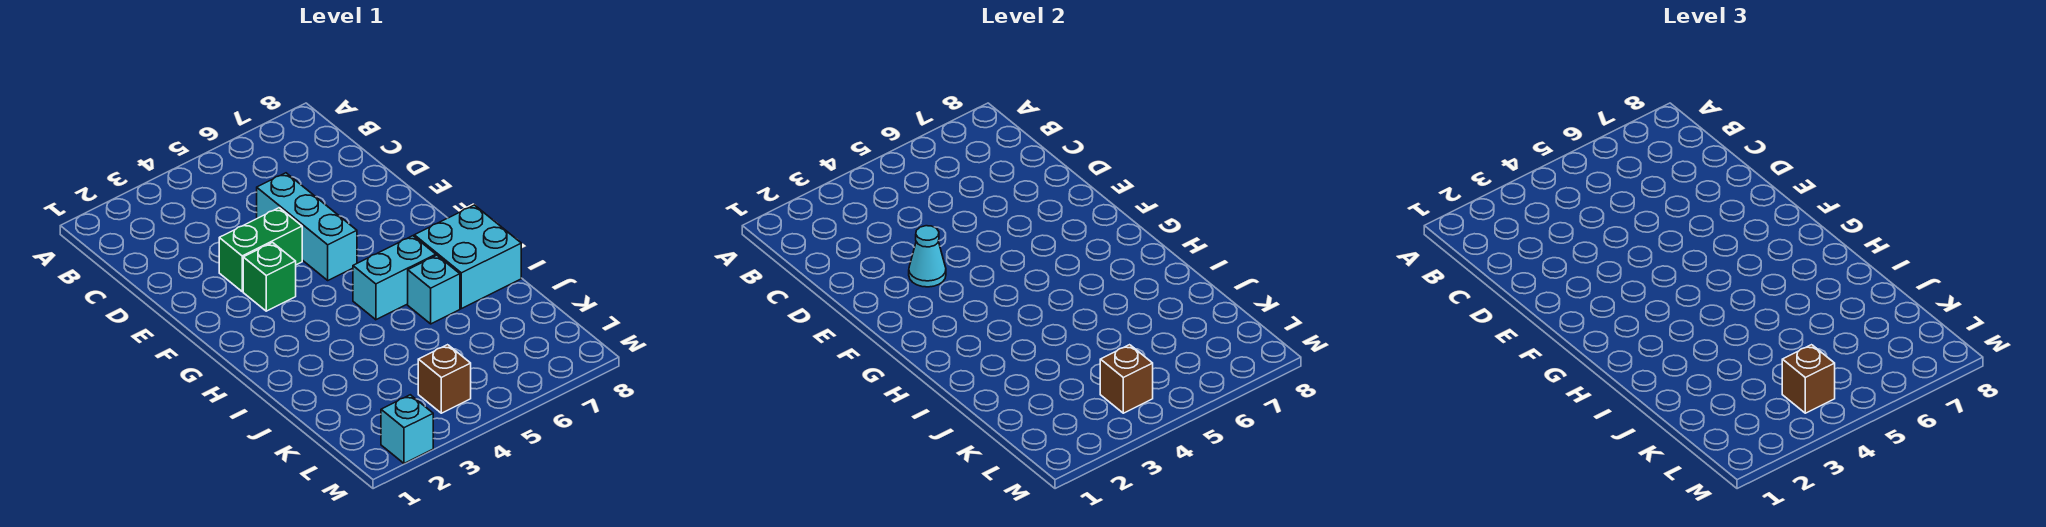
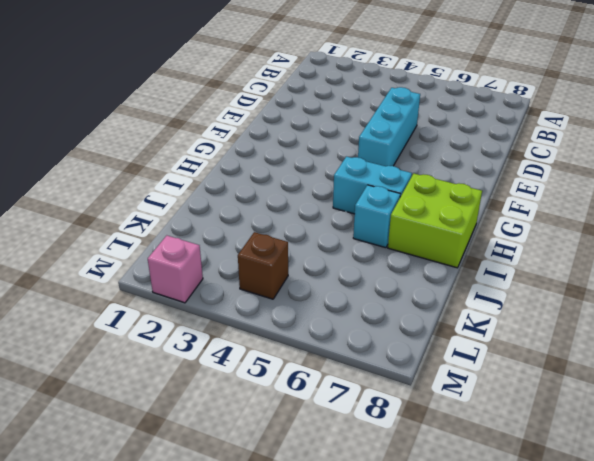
lime 2x2 brick [388,174,482,268] -> cyan 2x2 brick [414,205,521,309]
pink 1x1 brick [148,236,203,303] -> cyan 1x1 brick [381,395,433,463]
none -> green 1x2 brick [219,208,302,291]
none -> green 1x1 brick [243,243,296,311]

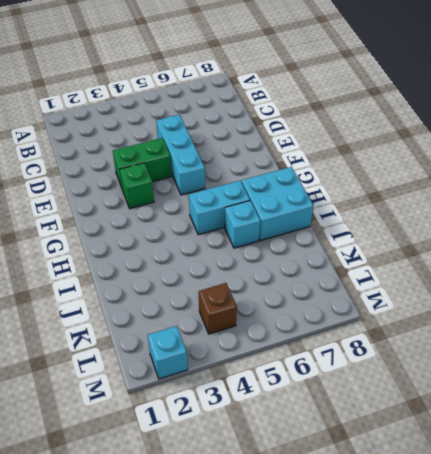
none -> cyan 1x1 cone [909,226,946,287]
none -> brown 1x1 brick [1100,345,1153,413]

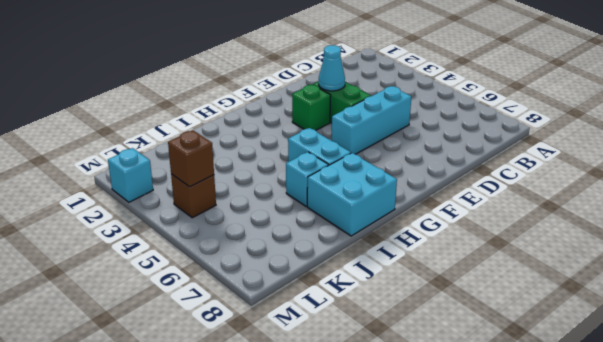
none -> brown 1x1 brick [1782,345,1835,413]

